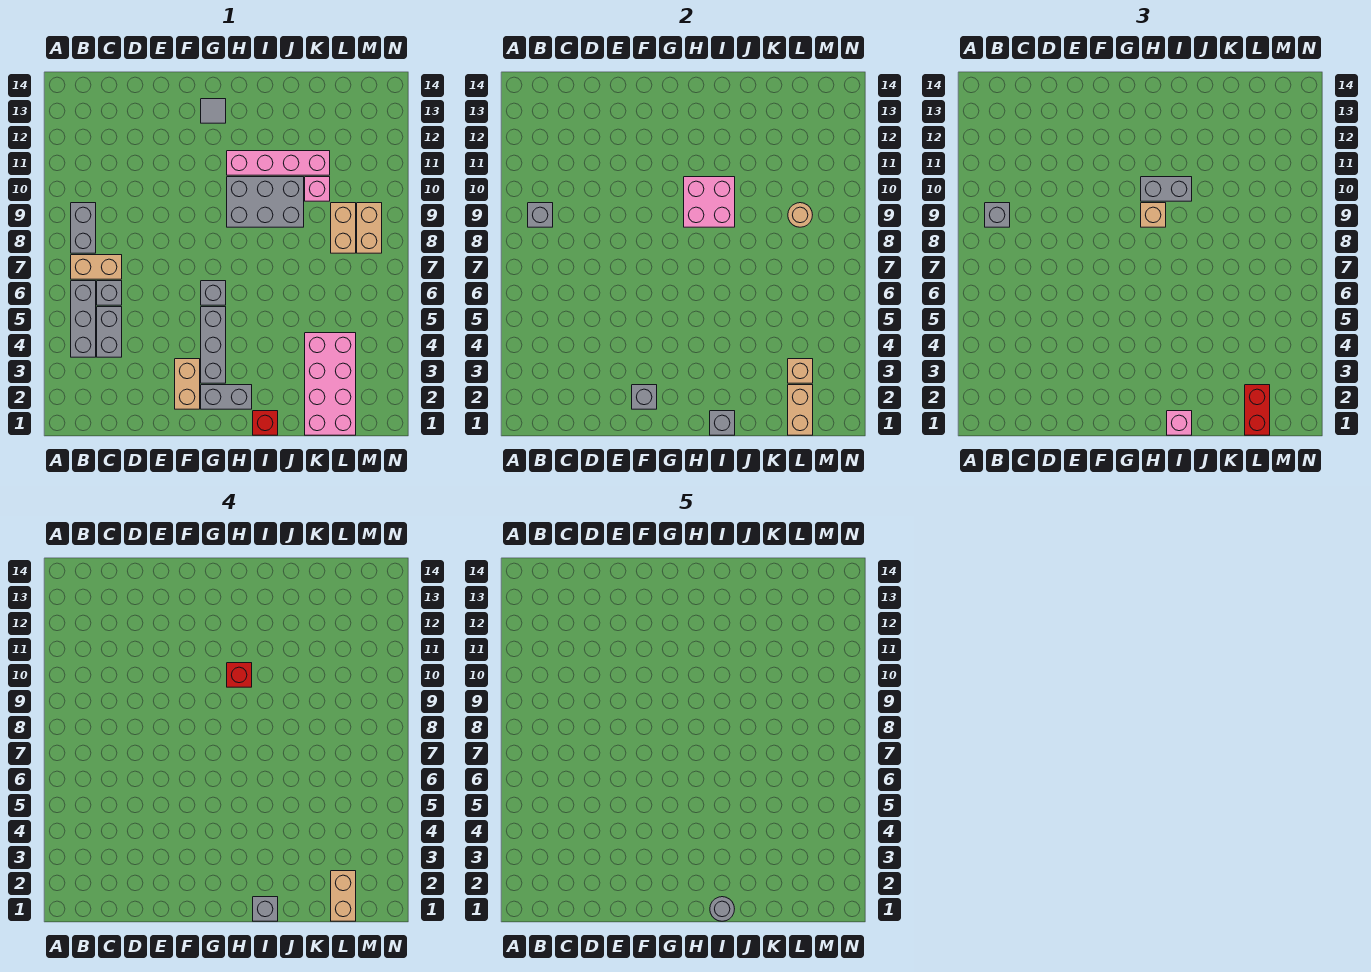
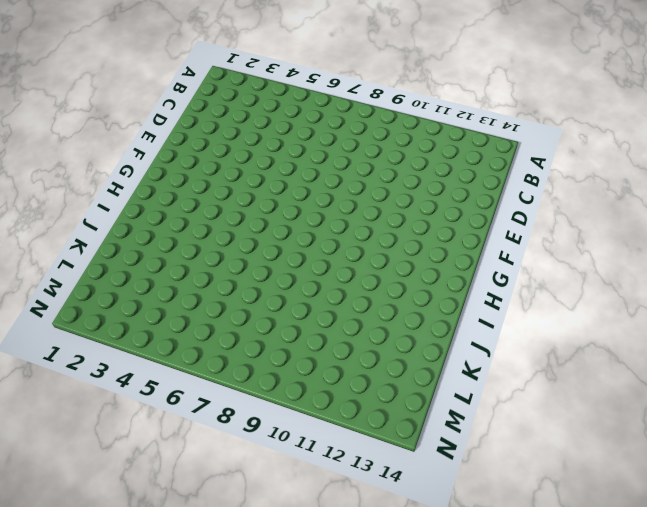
none -> grey 1x3 brick [71,281,96,357]
none -> tan 1x2 brick [71,255,122,279]
none -> grey 1x2 brick [71,203,96,253]
none -> grey 1x2 brick [97,307,122,357]

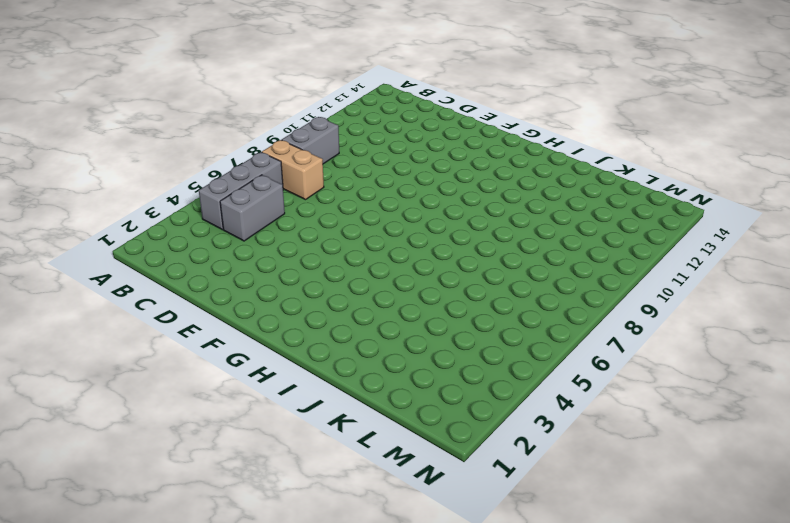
none -> grey 1x1 brick [97,281,122,305]
none -> tan 1x2 brick [175,359,200,409]
none -> grey 1x2 brick [201,385,252,409]
none -> grey 1x3 brick [201,307,226,383]

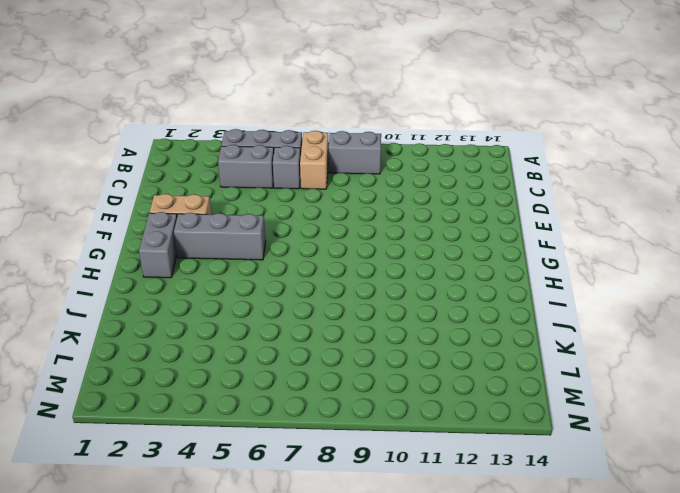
none -> grey 1x1 brick [201,281,226,305]
none -> grey 1x1 tile [201,99,226,123]
none -> grey 2x3 brick [227,177,304,227]
none -> pink 1x4 brick [227,151,330,175]

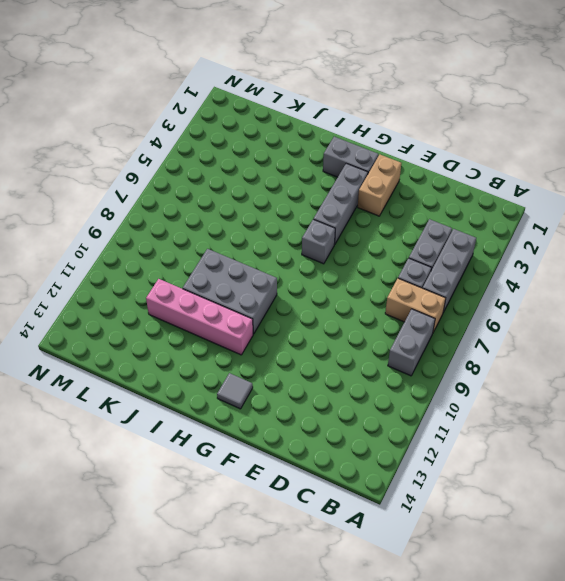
none -> red 1x1 brick [253,411,278,435]
none -> pink 2x4 brick [305,333,356,435]
none -> pink 1x1 brick [305,177,330,201]
none -> tan 1x2 brick [331,203,356,253]

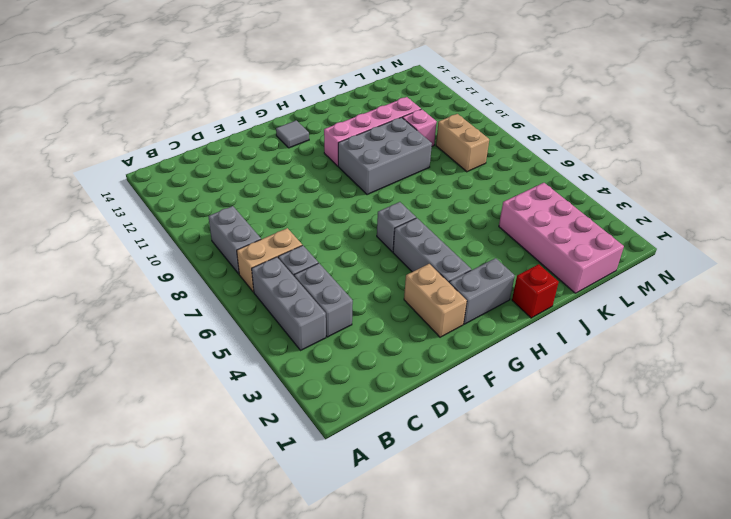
none -> tan 1x2 brick [357,203,382,253]
none -> grey 1x1 brick [528,203,553,227]
none -> grey 1x1 brick [632,385,657,409]
none -> pink 2x2 brick [684,177,735,227]

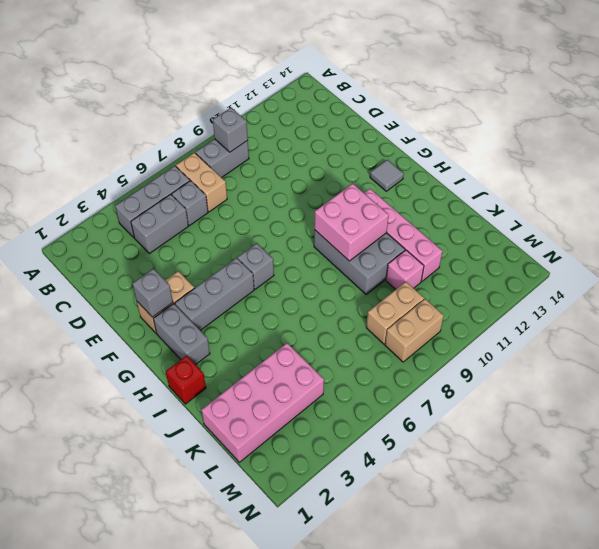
none -> grey 1x1 brick [710,411,735,435]
none -> tan 1x2 brick [788,385,813,435]
none -> tan 1x1 brick [788,359,813,383]
none -> tan 1x1 round brick [788,203,812,227]

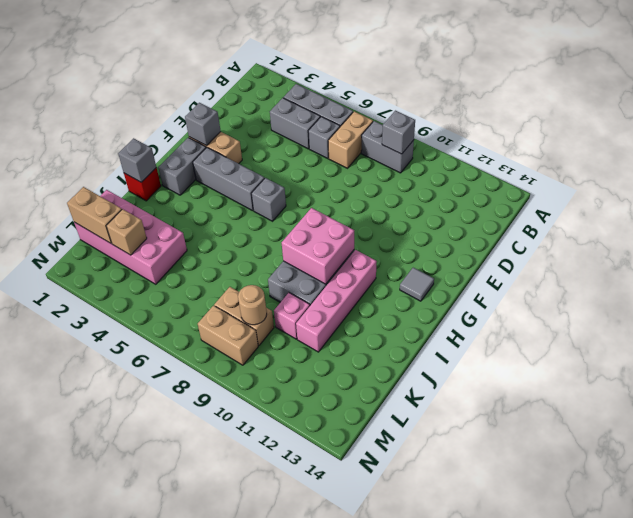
none -> grey 1x1 brick [985,203,1010,227]
none -> tan 1x1 brick [1141,203,1166,227]
none -> grey 1x2 brick [1141,177,1192,201]
none -> pink 1x1 brick [1167,411,1192,435]

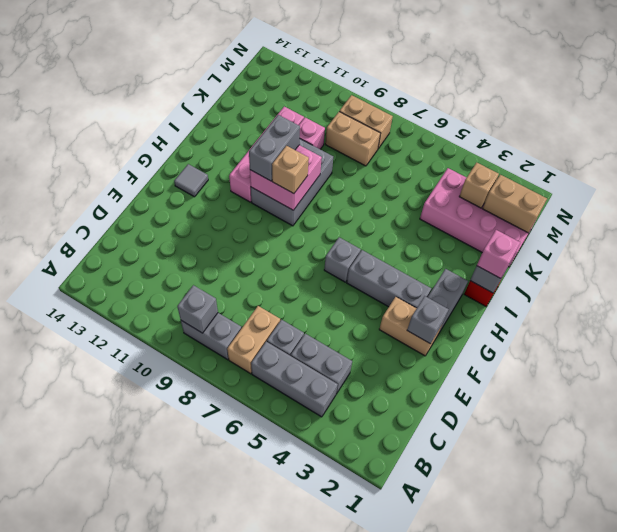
none -> tan 1x1 round brick [788,203,812,227]
none -> grey 1x1 brick [985,203,1010,227]
none -> red 1x2 brick [1245,385,1270,435]
none -> red 1x1 brick [227,663,252,687]

